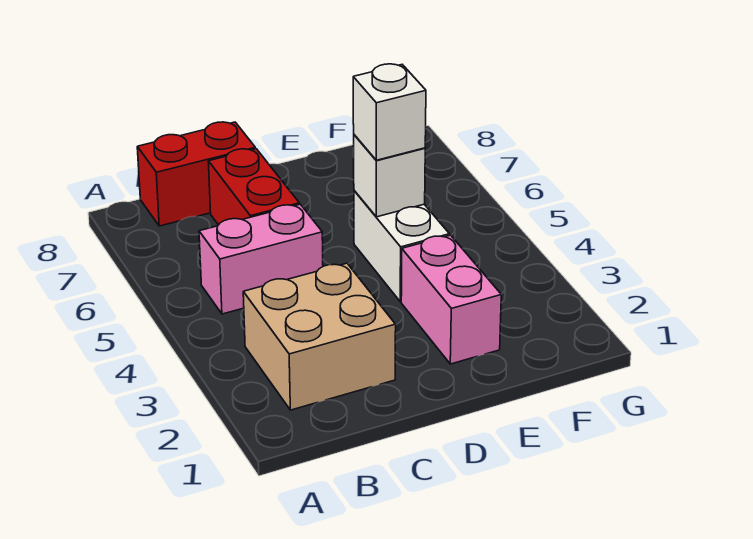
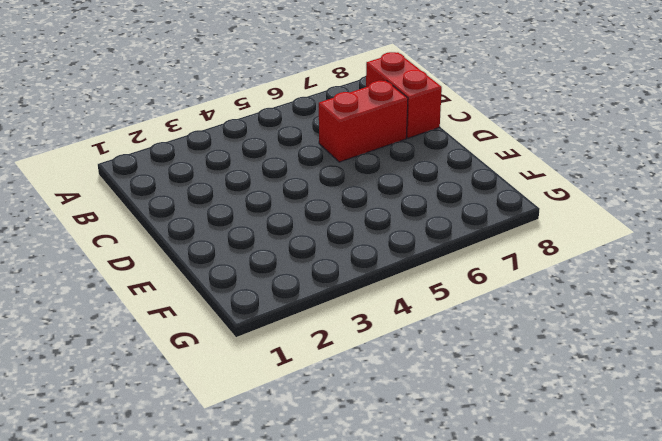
none -> tan 2x2 brick [243,263,396,410]
none -> pink 1x2 brick [199,204,323,314]

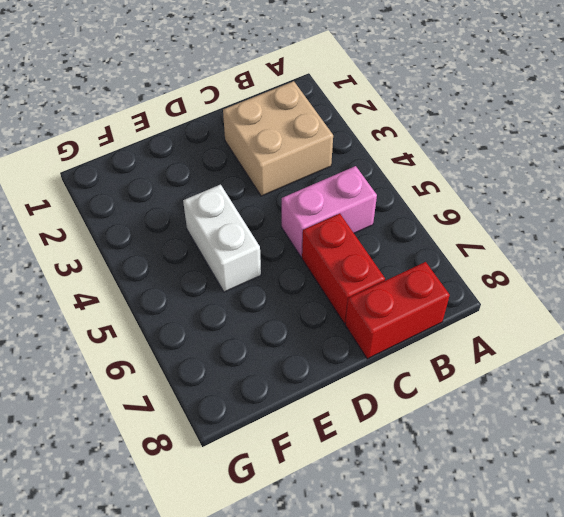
none -> pink 1x2 brick [401,235,501,364]
none -> white 1x1 brick [353,135,425,217]

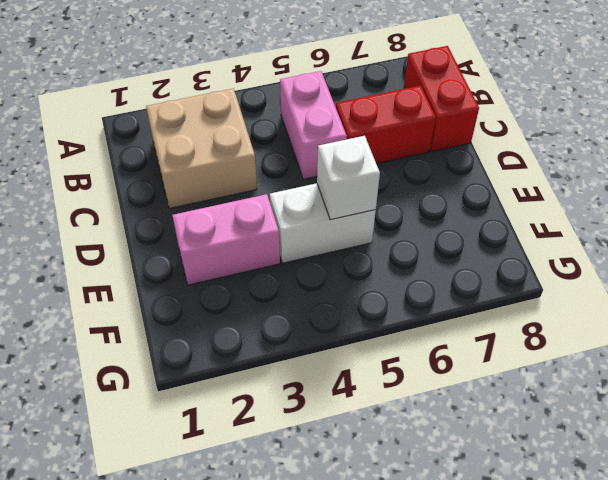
none -> white 1x1 brick [353,64,426,160]

